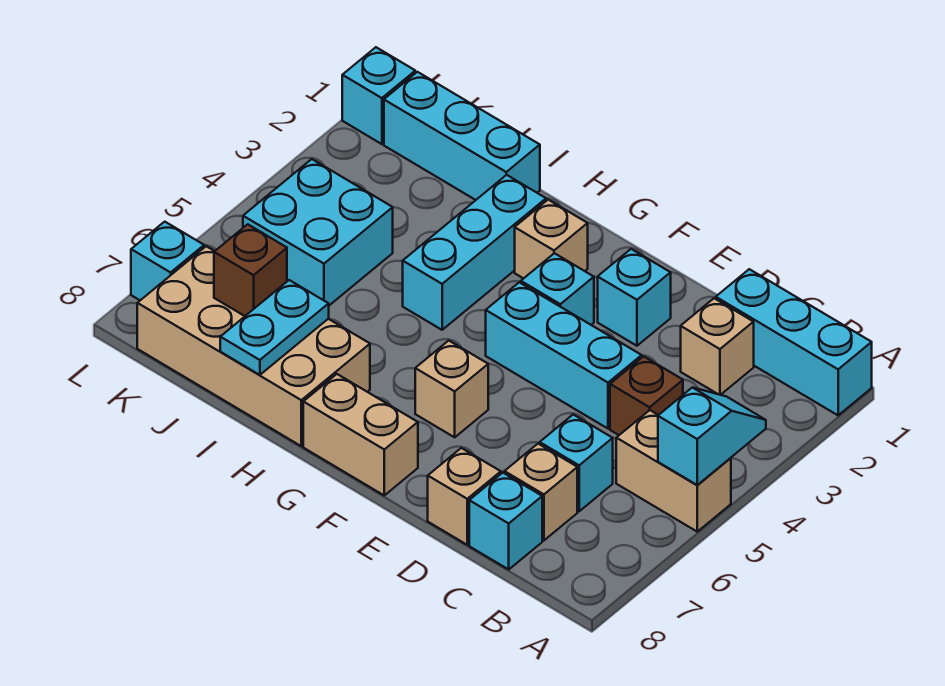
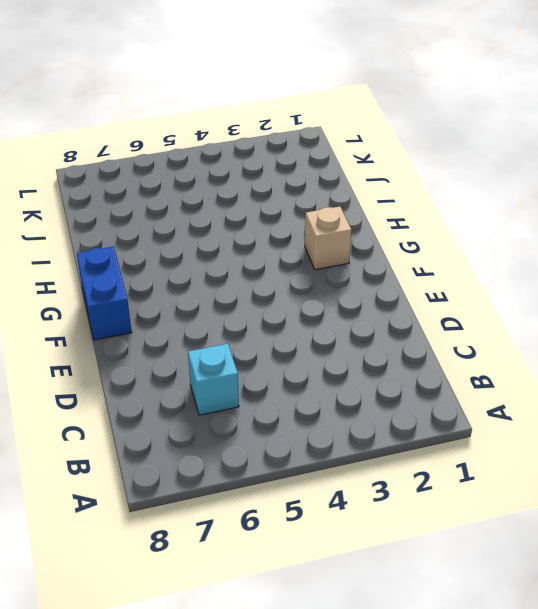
blue 1x2 brick [77,246,132,340] -> tan 1x2 brick [303,374,418,495]
none -> cyan 1x3 brick [716,269,872,415]
none -> tan 1x2 brick [616,410,731,532]
none -> tan 1x1 brick [681,298,754,395]

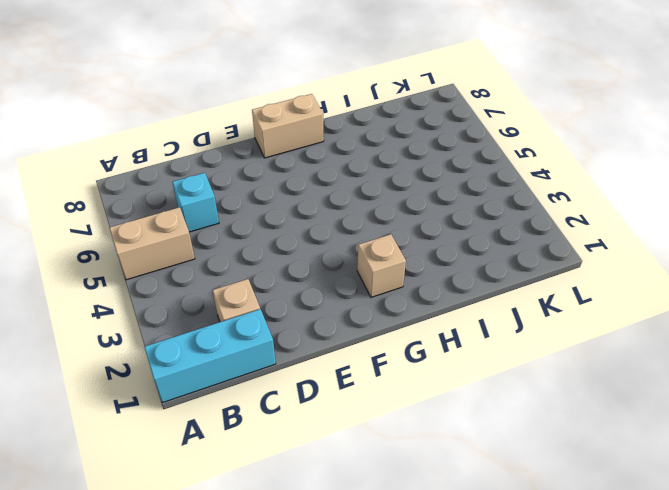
none -> brown 1x1 brick [610,356,683,435]
none -> tan 1x1 brick [504,444,577,540]
none -> cyan 1x1 brick [469,473,542,569]

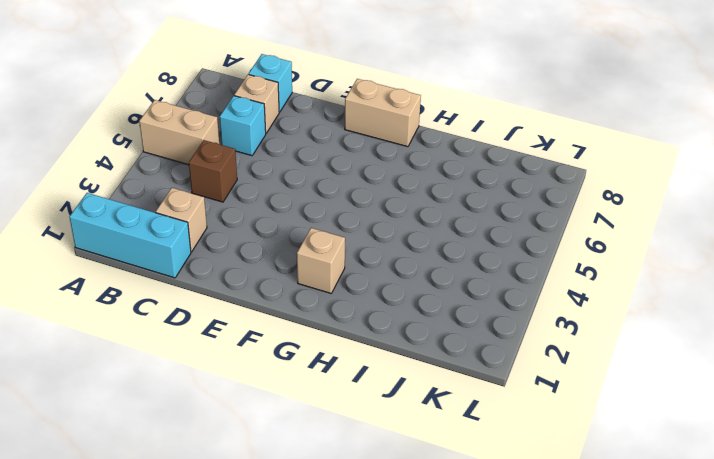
none -> cyan 1x3 brick [486,282,642,429]
none -> tan 1x1 brick [428,448,501,545]
none -> cyan 1x1 brick [598,249,671,346]

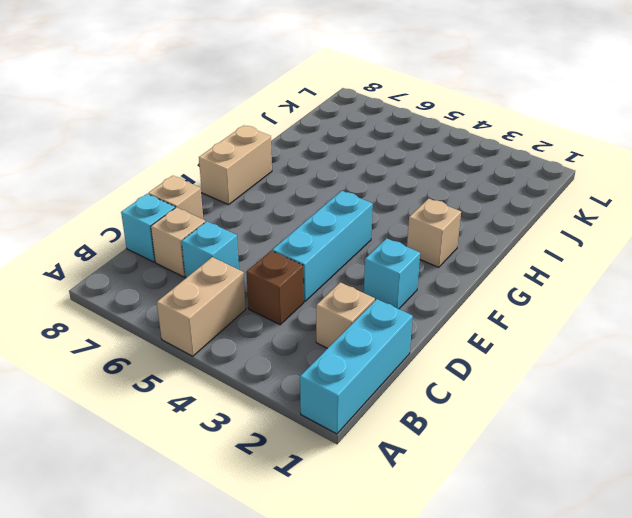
none -> cyan 1x1 brick [521,253,594,325]
none -> tan 1x1 brick [415,341,488,437]
none -> cyan 1x3 brick [403,175,546,330]

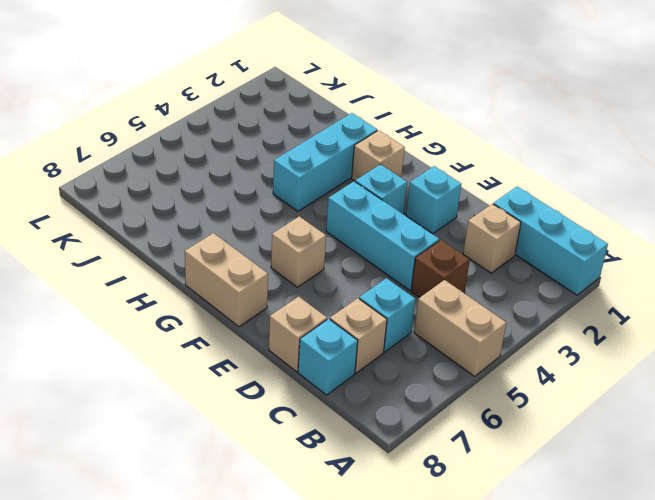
none -> tan 2x4 brick [137,246,370,446]
none -> cyan 1x3 brick [384,72,540,200]
none -> cyan 2x2 brick [243,159,393,305]

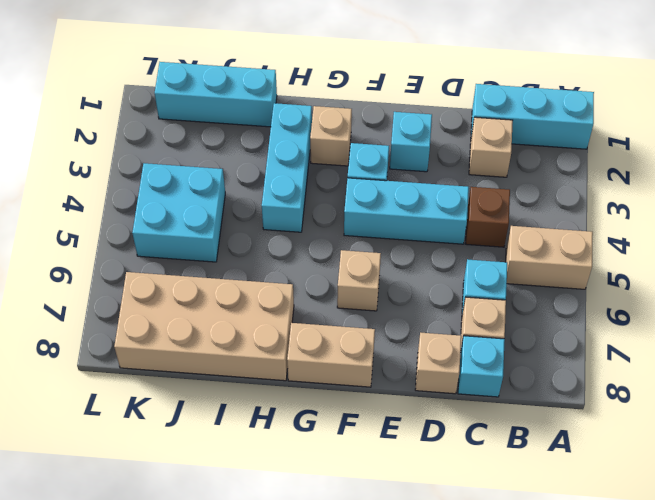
none -> cyan 1x1 brick [342,47,415,144]
none -> cyan 1x1 brick [131,222,204,300]
none -> cyan 1x2 slope [658,388,766,485]

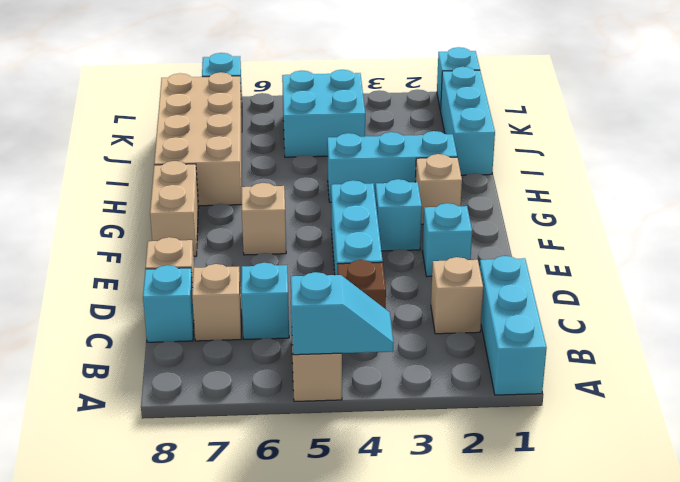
none -> cyan 1x2 plate [220,280,329,375]
none -> brown 1x1 brick [214,224,287,316]

